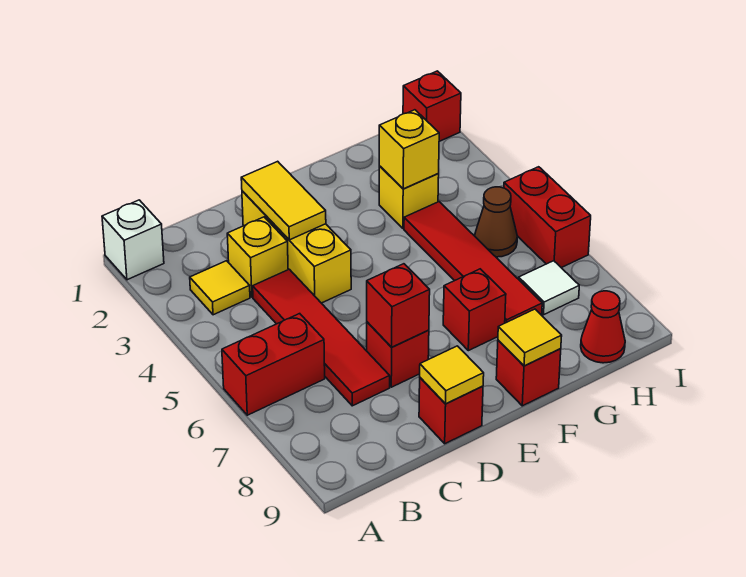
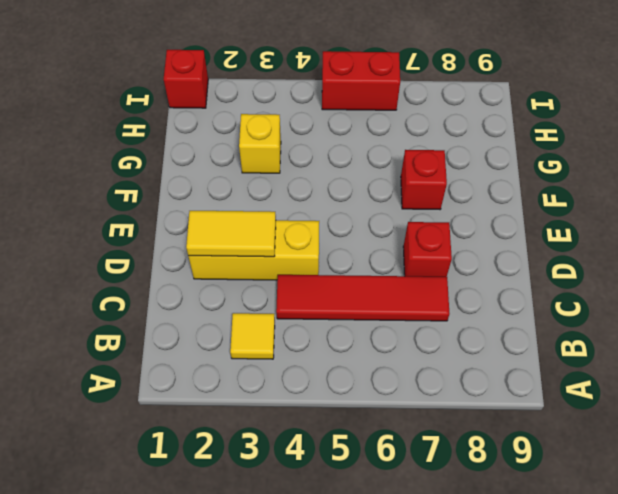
none -> white 1x1 brick [102,200,164,280]
none -> red 1x2 brick [222,314,325,415]
none -> yellow 1x1 brick [227,217,288,297]

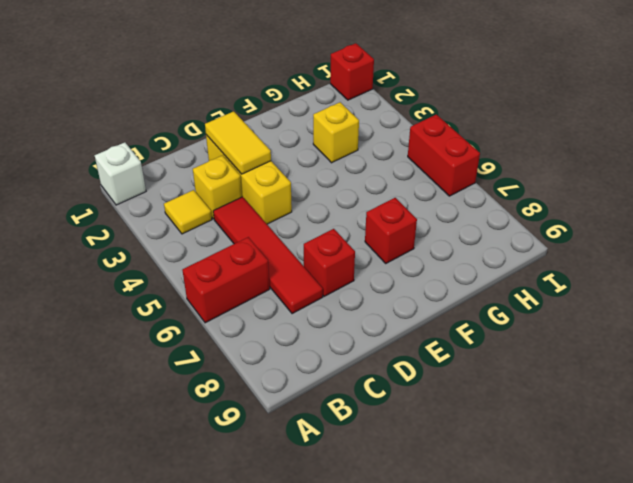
none -> red 1x1 brick [419,378,483,444]
none -> red 1x1 brick [496,340,561,406]
none -> red 1x4 tile [404,202,542,323]

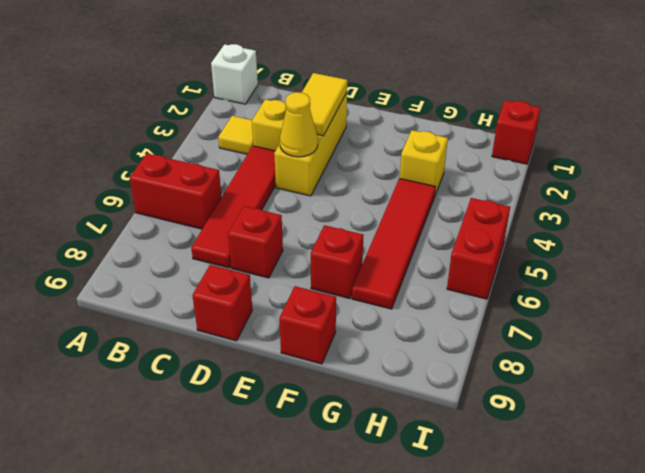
yellow 1x1 cone [280,92,318,157] -> none
none -> brown 1x1 cone [475,187,517,257]
none -> white 1x1 tile [519,261,579,315]
none -> red 1x1 cone [581,291,625,363]

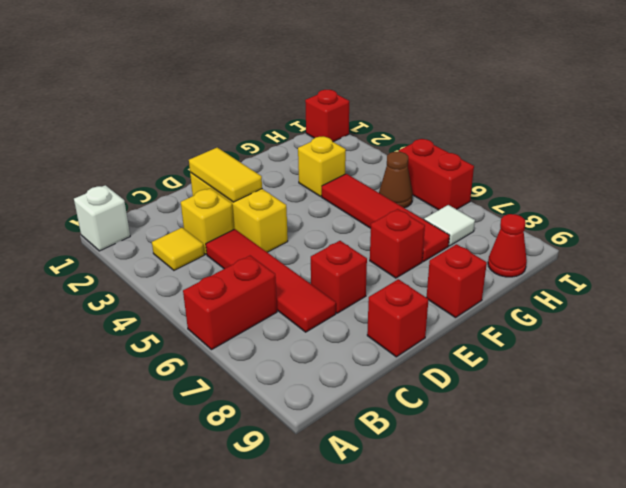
none -> red 1x1 brick [367,264,430,347]
none -> yellow 1x1 tile [420,346,484,404]
none -> yellow 1x1 tile [498,309,562,366]

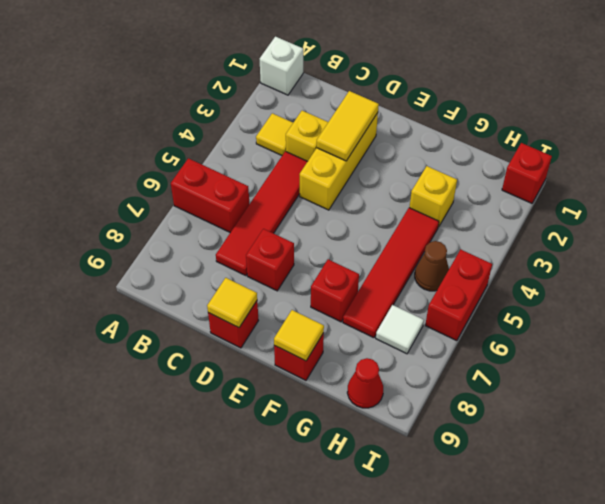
none -> red 1x1 brick [367,264,430,347]
none -> yellow 1x1 brick [379,110,439,189]

